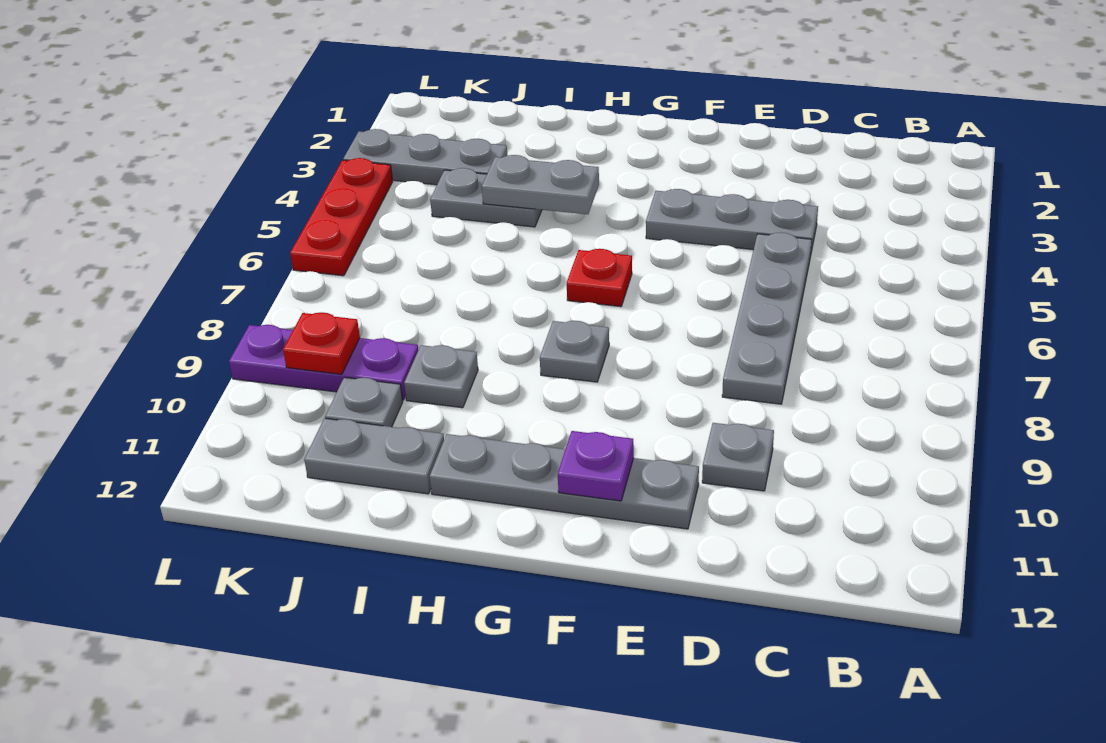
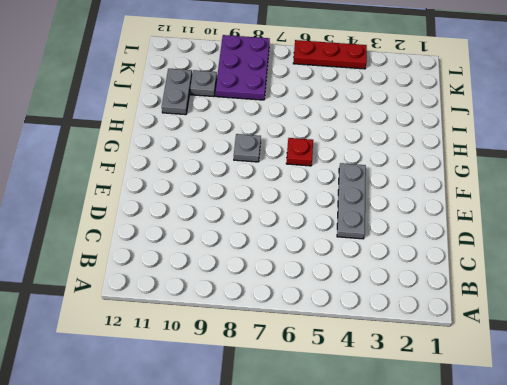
purple 2x3 plate [215,35,270,100] -> purple 1x3 plate [229,325,418,400]
none -> grey 1x4 plate [722,232,812,404]
none -> grey 1x1 plate [702,423,774,491]
none -> grey 1x4 plate [430,434,699,529]

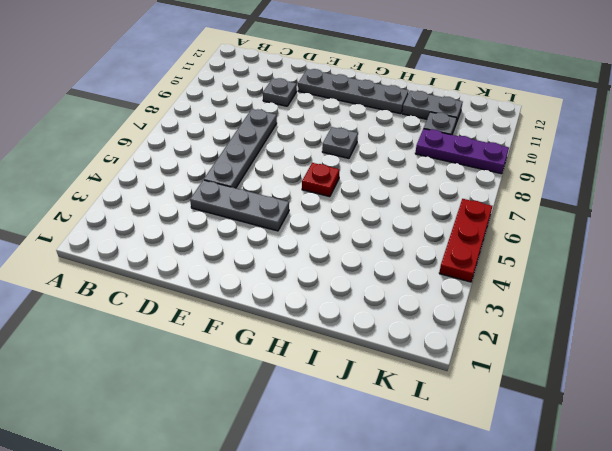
none -> grey 1x2 plate [430,168,542,227]
none -> grey 1x1 plate [404,345,478,408]
none -> grey 1x3 plate [343,129,507,185]

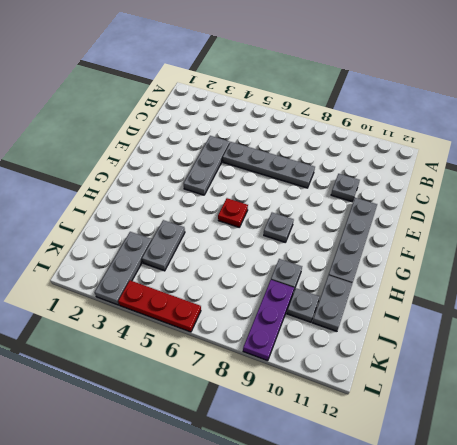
none -> purple 1x1 plate [558,431,634,501]
none -> grey 1x2 plate [482,155,599,214]
none -> red 1x1 plate [283,312,360,374]

